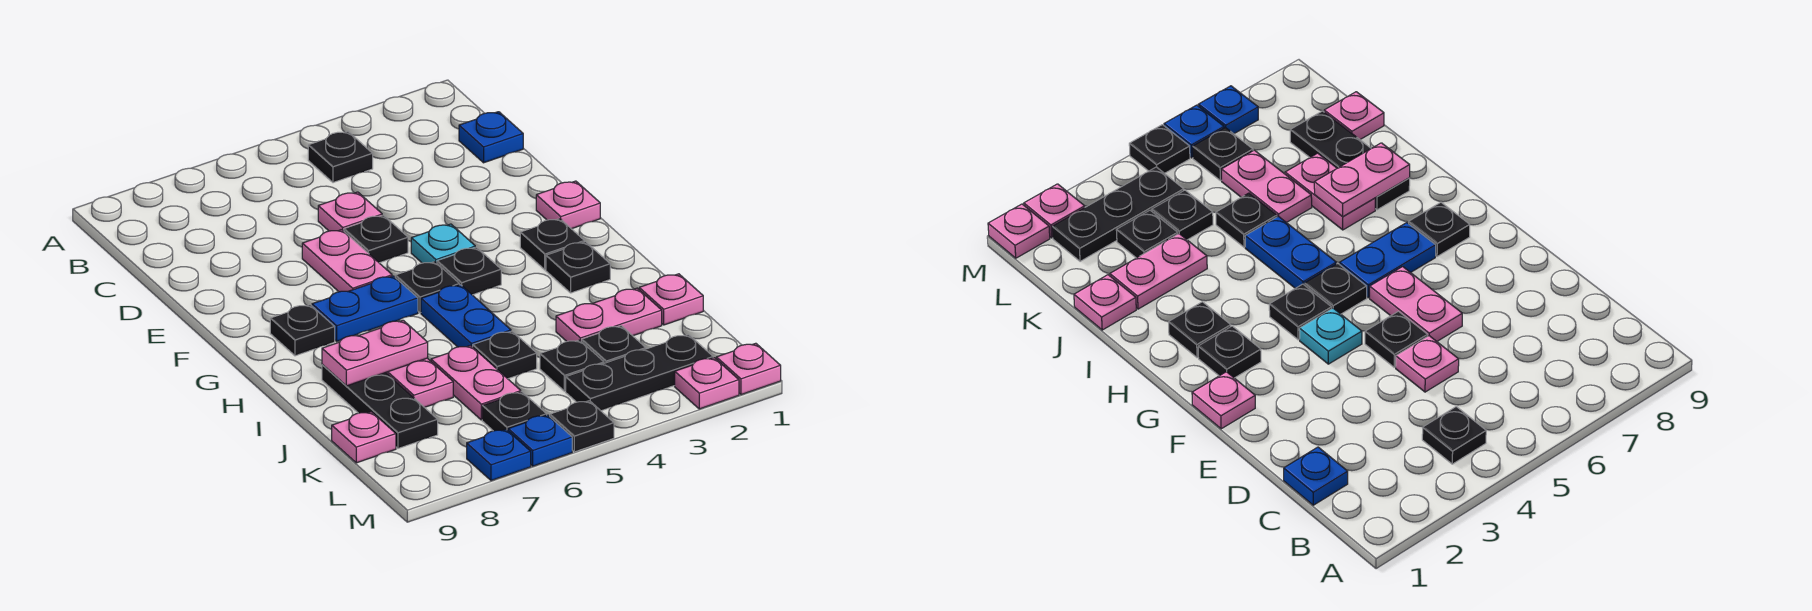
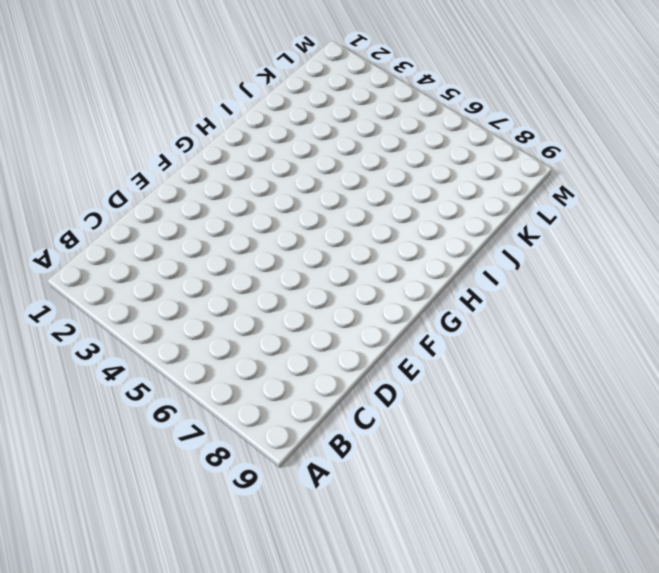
none -> black 1x1 plate [308,131,373,183]
none -> blue 1x1 plate [459,112,523,163]
none -> pink 1x1 plate [318,192,382,231]
none -> black 1x1 plate [344,215,408,263]

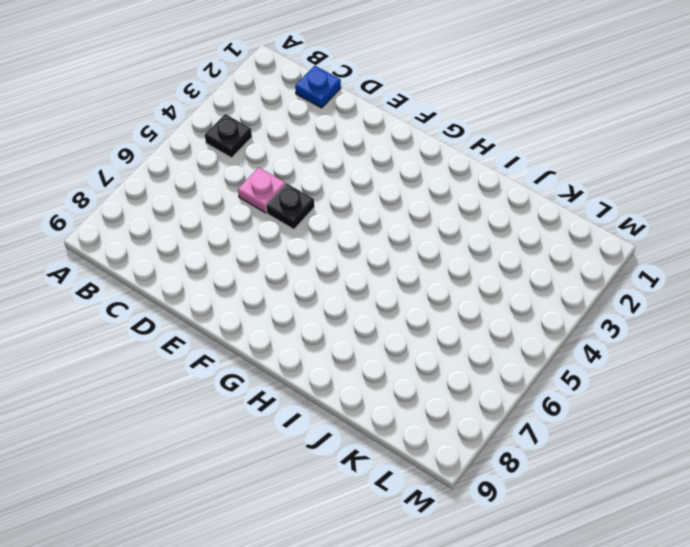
none -> pink 1x2 plate [302,230,392,292]
none -> pink 1x1 plate [536,181,600,229]
none -> cyan 1x1 plate [411,224,475,263]
none -> black 1x1 plate [520,219,584,270]

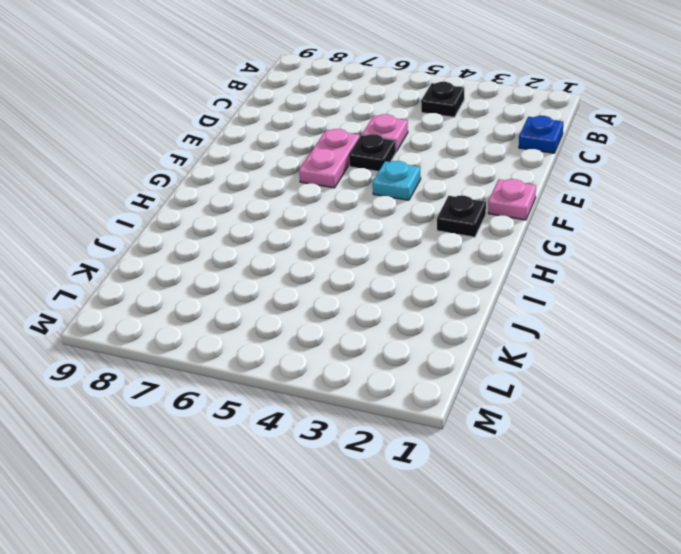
none -> black 1x1 plate [437,247,501,295]
none -> black 1x1 plate [395,262,460,313]
none -> blue 1x2 plate [312,276,418,341]
none -> black 1x1 plate [270,305,335,356]

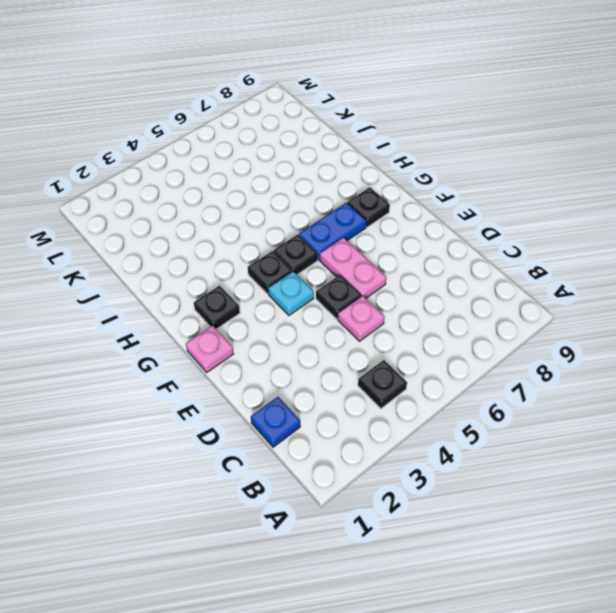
none -> black 1x1 plate [546,242,610,293]
none -> blue 1x2 plate [421,285,511,347]
none -> pink 1x2 plate [386,358,453,407]
none -> black 1x3 plate [322,364,438,448]

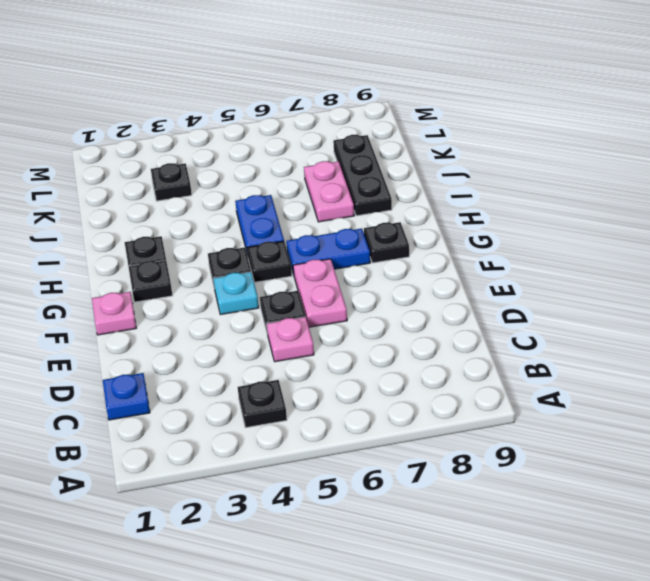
none -> pink 1x1 plate [639,274,703,325]
none -> pink 1x2 plate [556,288,662,342]
none -> black 1x1 plate [473,331,537,379]
none -> pink 1x2 plate [431,346,521,420]

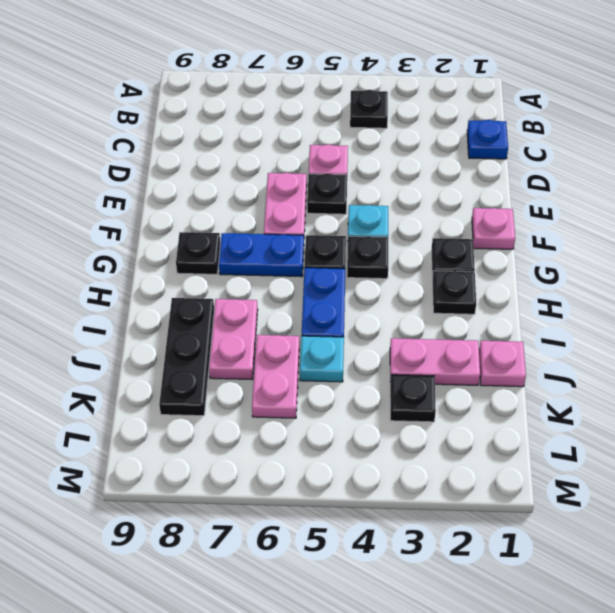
cyan 1x1 plate [300,336,344,382] -> black 1x1 plate [473,331,537,379]
none -> black 1x1 plate [540,340,604,391]
none -> pink 1x1 plate [332,412,396,463]
none -> black 1x3 plate [566,335,713,411]
none -> black 1x1 plate [482,392,547,431]

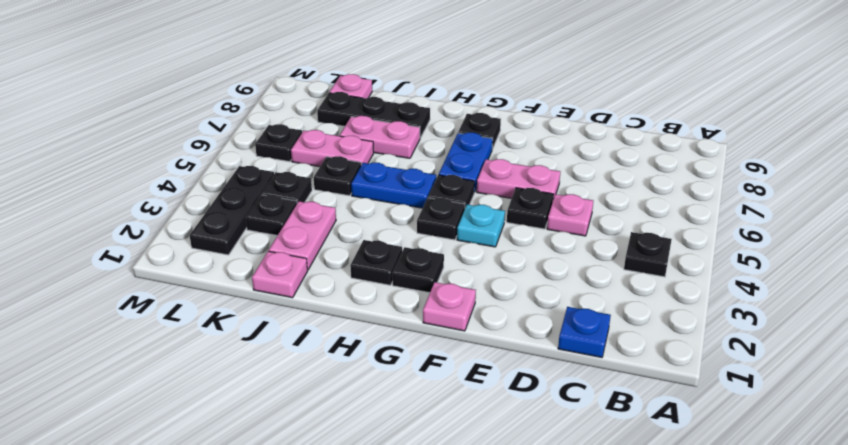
none -> pink 1x1 plate [716,343,781,395]
none -> pink 1x1 plate [675,358,739,409]
none -> black 1x1 plate [550,401,614,452]
none -> blue 1x1 plate [508,415,572,466]

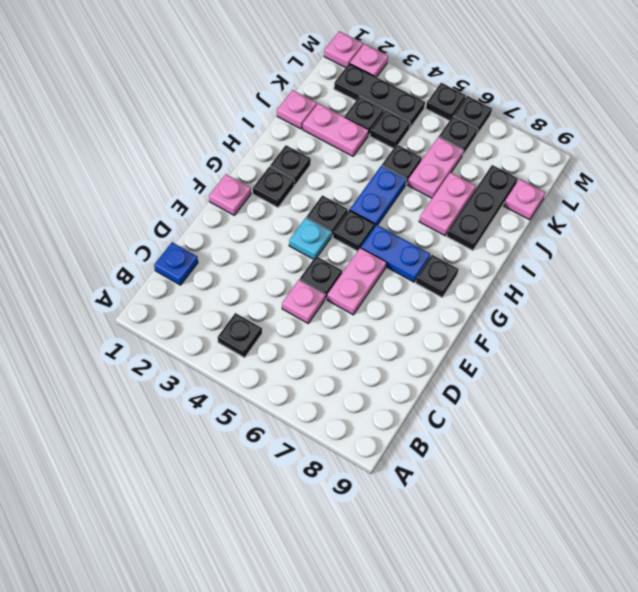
black 1x1 plate [453,96,492,134] -> blue 1x1 plate [508,415,572,466]
none -> blue 1x1 plate [467,429,531,481]
none -> pink 1x2 plate [322,320,428,386]

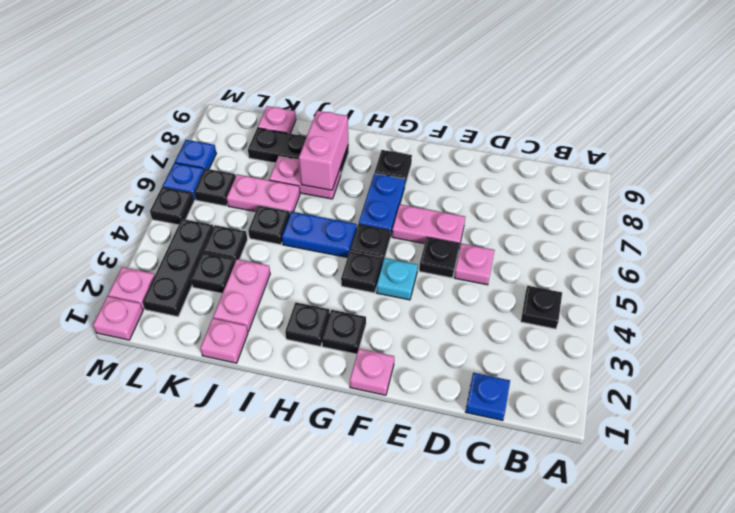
pink 1x2 brick [299,111,348,190] -> pink 1x2 plate [322,320,428,386]

